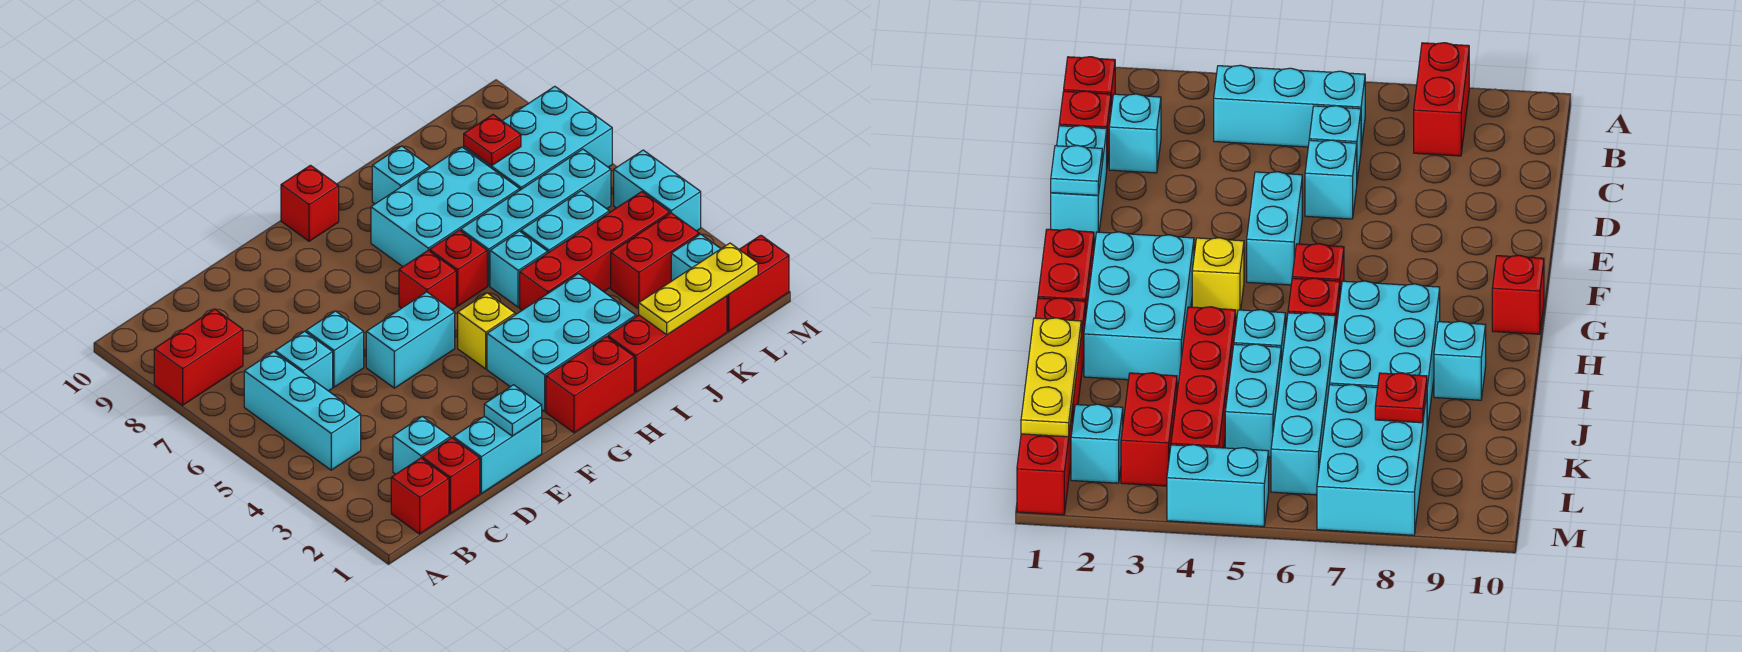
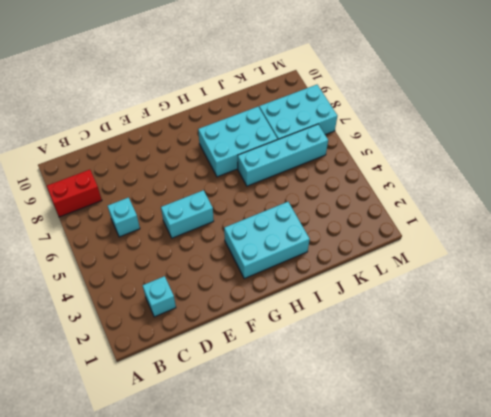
none -> red 1x1 brick [391,458,449,534]
none -> cyan 1x3 brick [244,352,361,470]
none -> red 1x1 brick [422,438,480,514]
none -> cyan 1x2 brick [453,416,542,493]

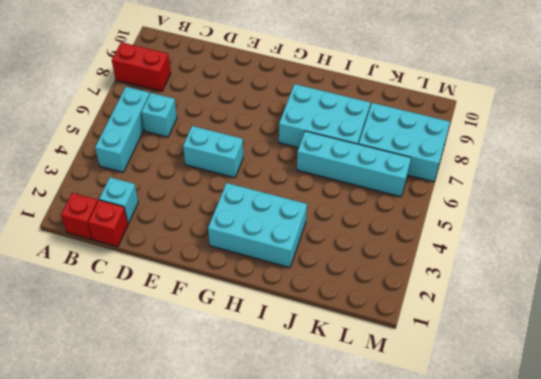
none -> cyan 1x2 brick [453,416,542,493]
none -> cyan 1x1 brick [306,311,364,387]
none -> red 1x2 brick [546,336,634,433]
none -> yellow 1x1 brick [458,293,516,369]

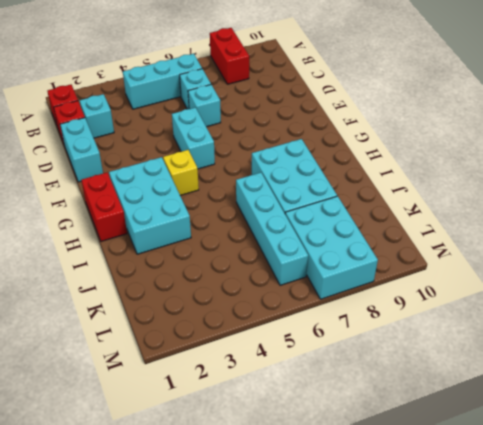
none -> red 1x1 brick [399,250,456,310]
none -> red 1x1 brick [281,165,339,241]
none -> red 1x1 brick [430,230,487,306]
none -> red 1x3 brick [608,296,727,392]

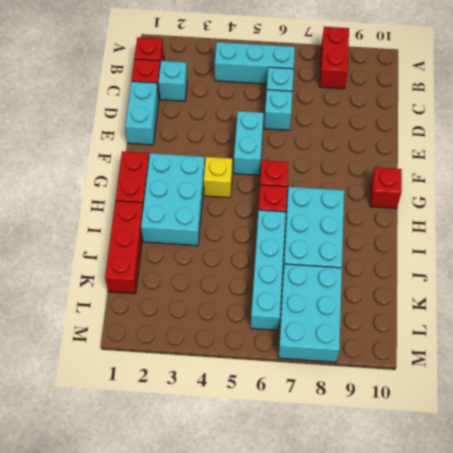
none -> red 1x4 brick [520,192,670,310]
none -> cyan 1x1 brick [490,231,548,307]
none -> cyan 1x1 brick [372,146,430,204]
none -> cyan 1x2 brick [521,191,609,253]

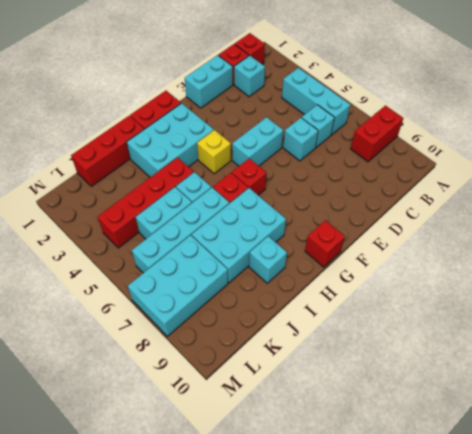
none -> red 1x2 brick [611,213,700,309]
none -> red 1x2 brick [727,235,789,331]
none -> cyan 1x1 brick [671,234,721,281]
none -> cyan 1x2 brick [614,150,701,231]

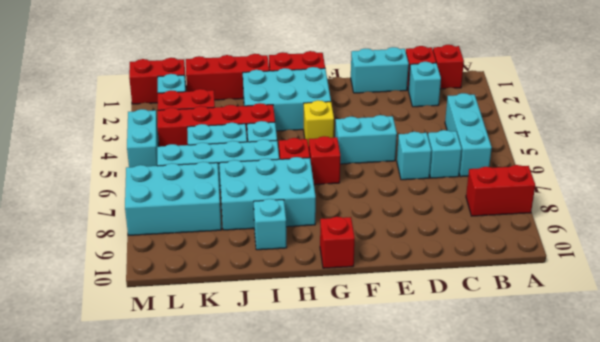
none -> cyan 1x1 plate [484,385,542,436]
none -> yellow 1x3 plate [639,243,758,335]
none -> red 1x1 plate [464,115,521,166]

